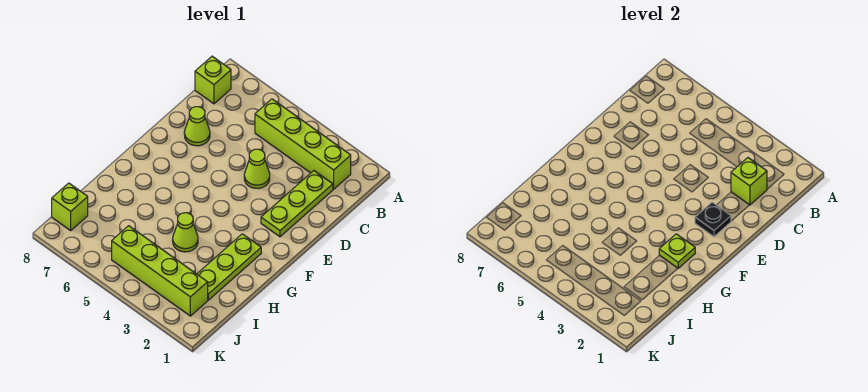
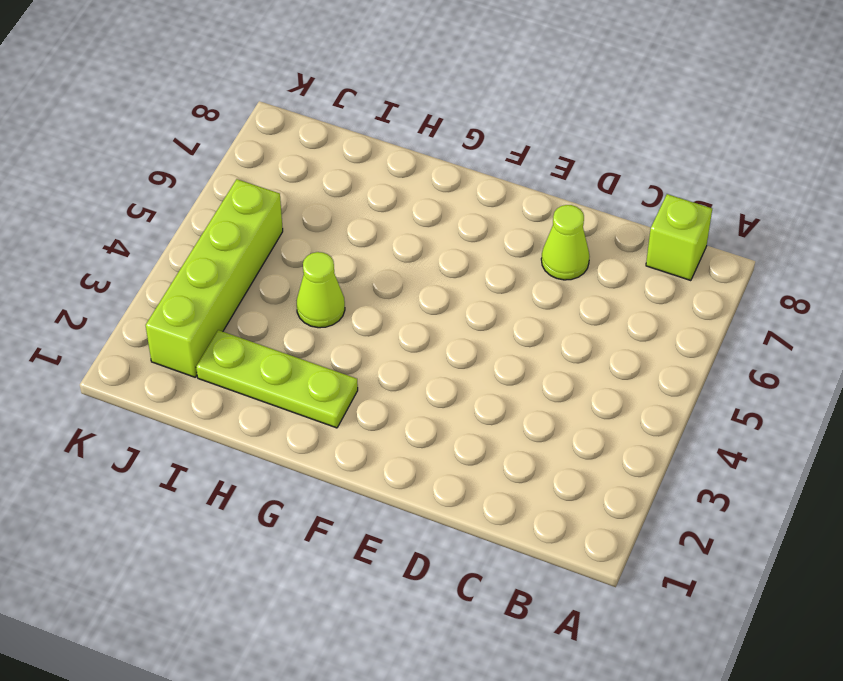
none -> lime 1x4 brick [255,99,351,189]
none -> lime 1x3 plate [261,171,333,237]
none -> lime 1x1 cone [244,149,270,188]

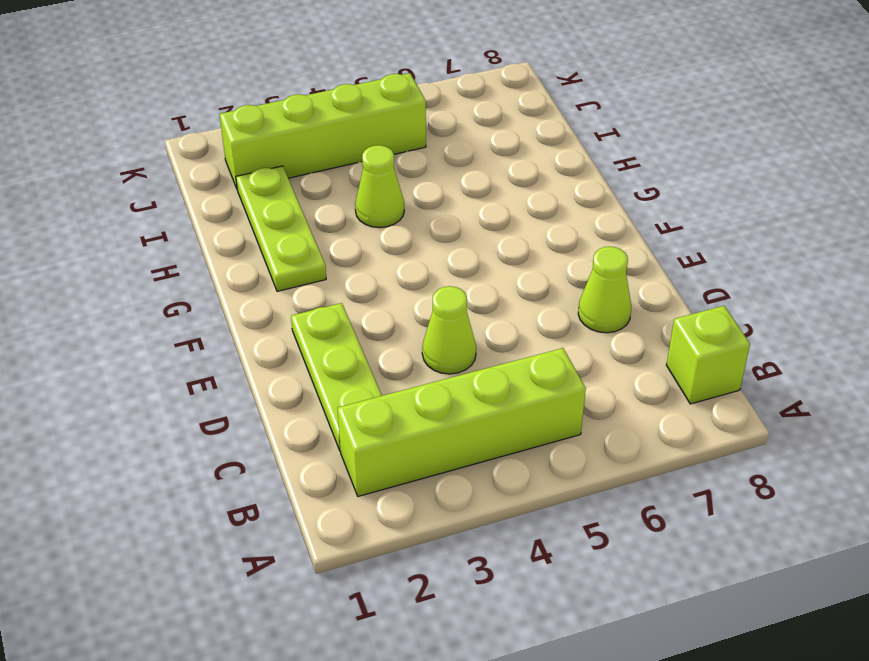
none -> lime 1x1 brick [52,183,88,230]
none -> lime 1x1 brick [731,158,767,205]
none -> black 1x1 plate [695,202,731,237]

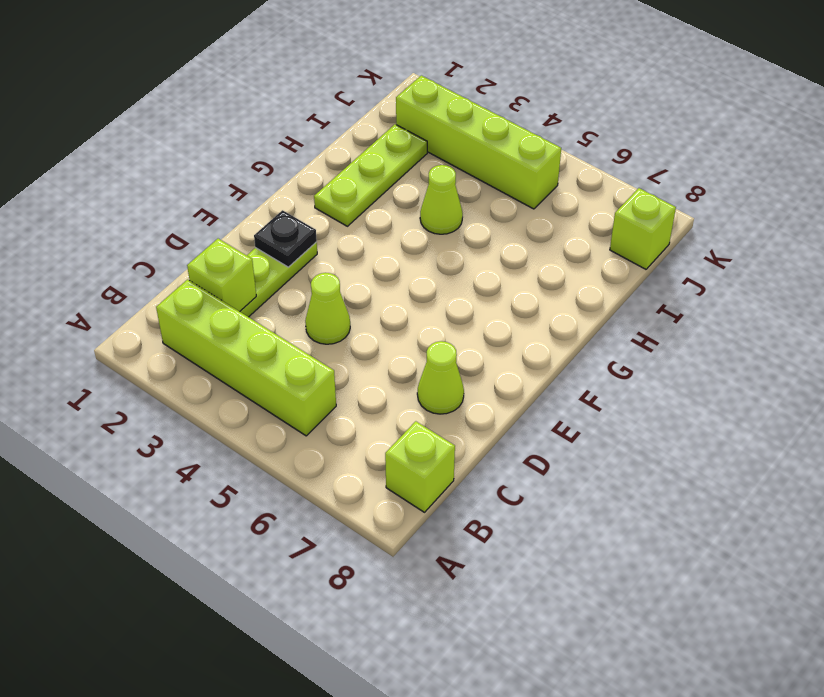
none -> lime 1x1 plate [659,234,695,268]

